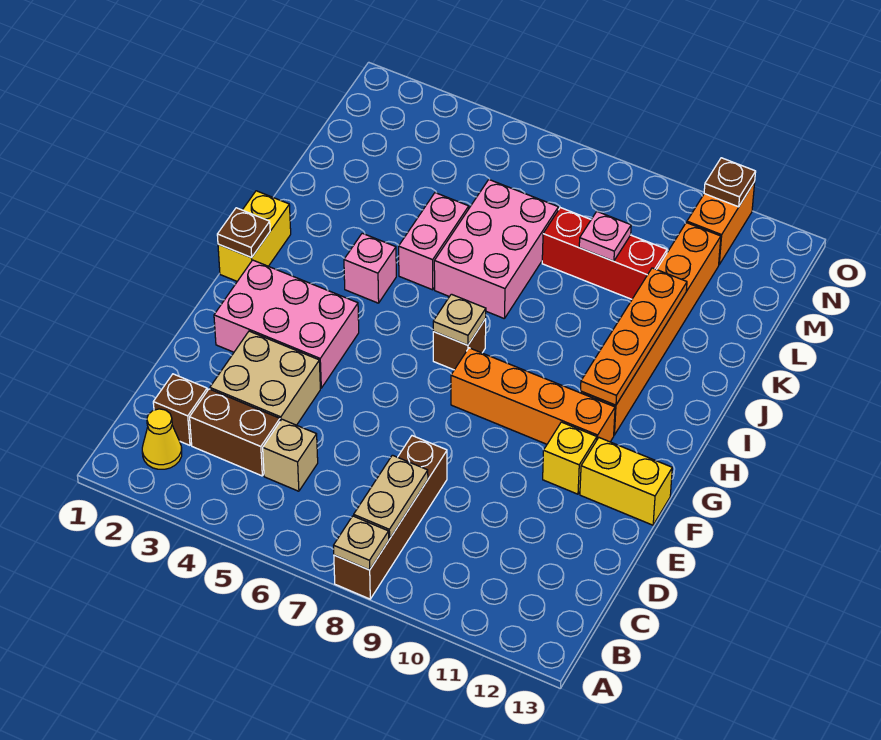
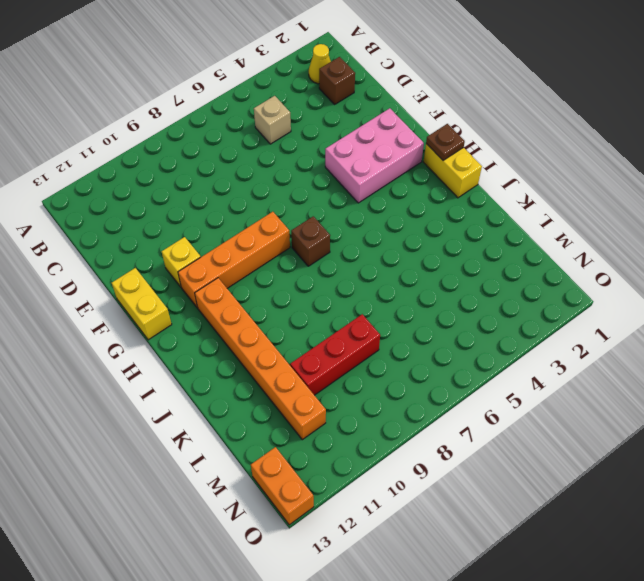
yellow 1x2 brick [112,268,172,340] -> yellow 1x2 brick turned to [580,438,672,525]
orange 1x2 brick [251,447,314,525] -> orange 1x2 brick moved to [687,182,755,264]
none -> brown 1x4 brick [334,436,447,599]
none -> brown 1x2 brick [190,389,280,476]
none -> tan 2x2 brick [210,331,320,425]

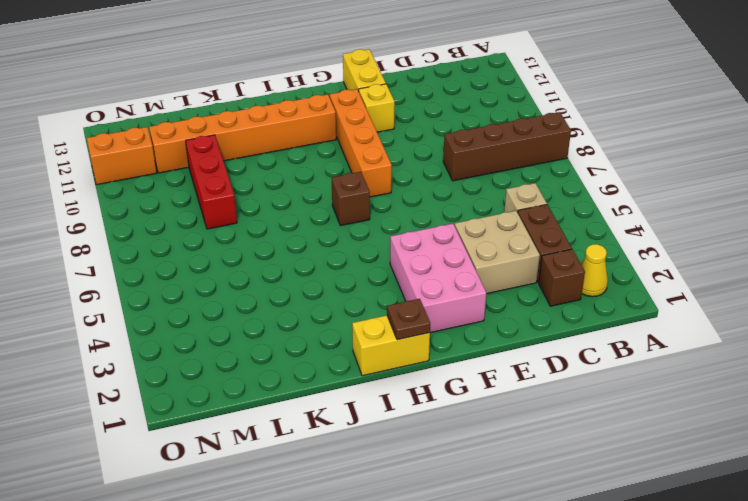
none -> pink 1x1 brick [344,233,396,303]
none -> pink 1x2 brick [399,193,469,290]
none -> pink 2x3 brick [434,180,558,319]

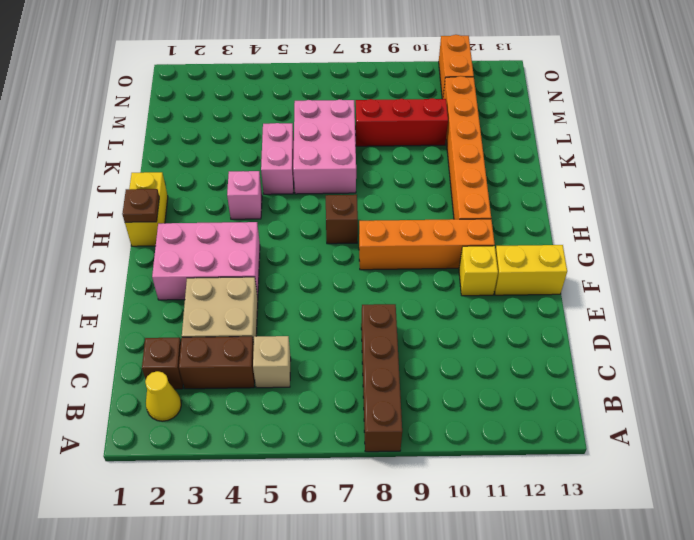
none -> tan 1x1 plate [334,516,389,570]
none -> tan 1x2 plate [354,455,428,539]
none -> tan 1x1 plate [433,294,486,345]

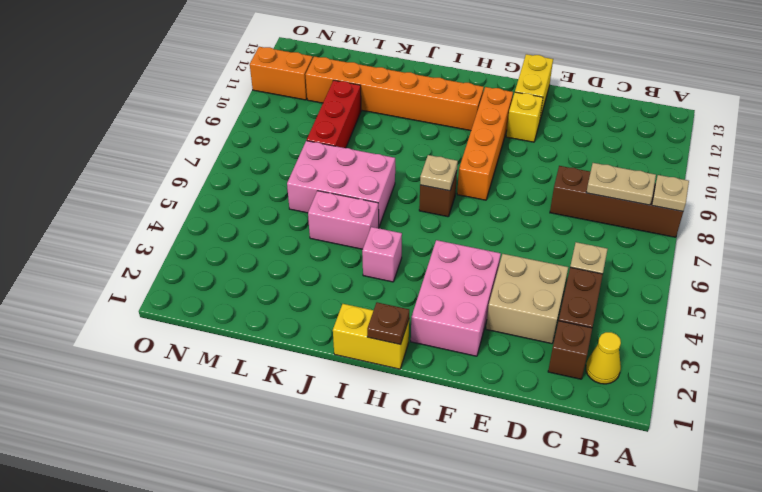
none -> orange 1x4 plate [581,268,687,405]
none -> pink 1x1 plate [579,211,631,261]
none -> brown 1x1 plate [704,158,756,207]

